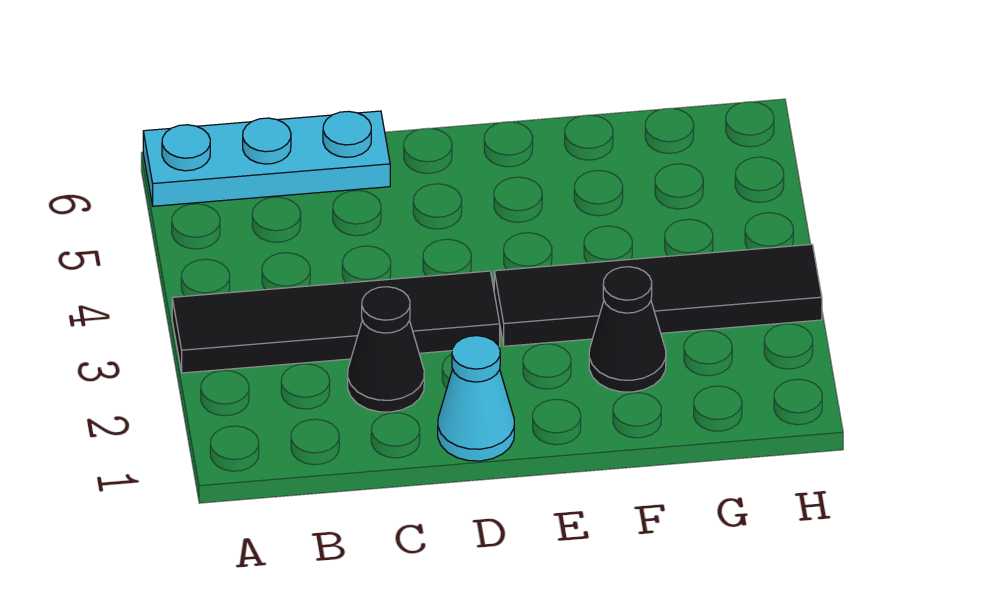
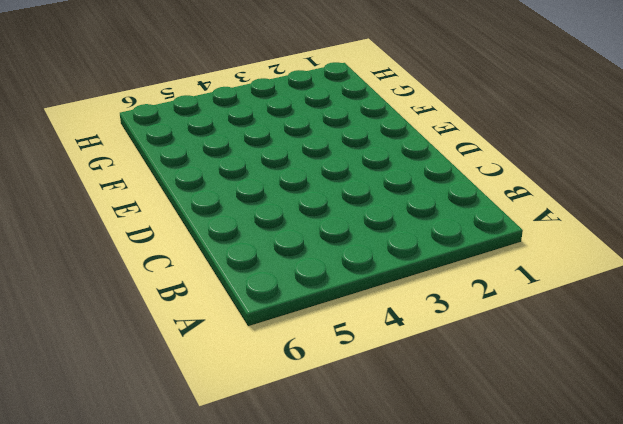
none -> black 1x4 tile [172,271,500,373]
none -> cyan 1x3 plate [143,111,390,206]

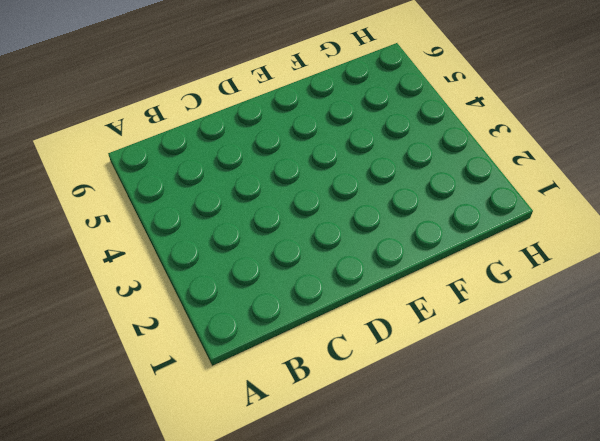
none -> black 1x4 tile [172,271,500,373]
none -> cyan 1x3 plate [143,111,390,206]

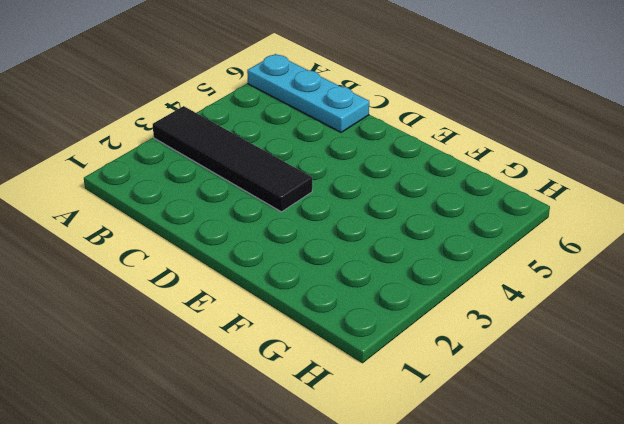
none -> black 1x1 cone [348,287,424,412]
none -> cyan 1x1 cone [438,336,514,461]

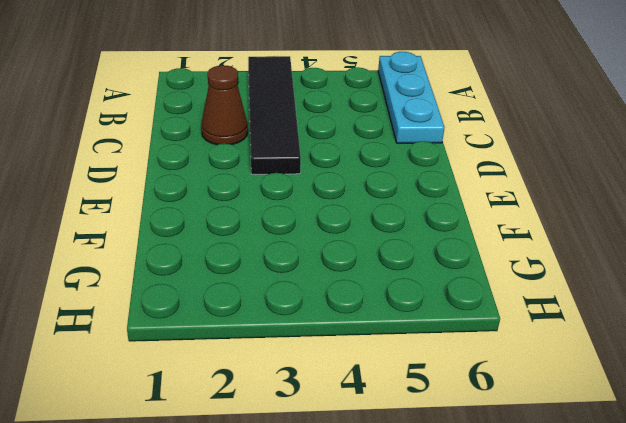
brown 1x1 cone [201,65,248,145] -> black 1x1 cone [348,287,424,412]
none -> cyan 1x1 cone [438,336,514,461]
none -> black 1x4 tile [494,244,822,346]

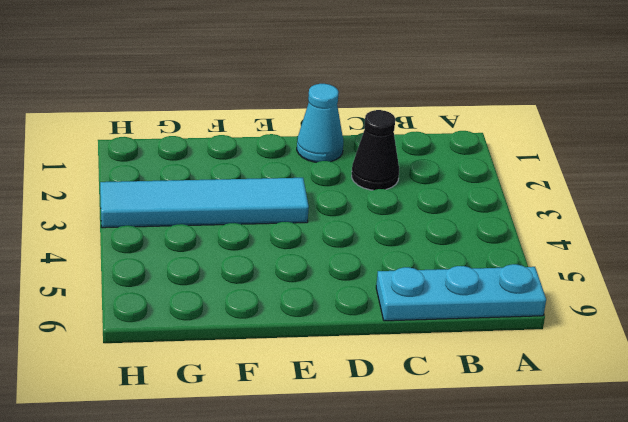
cyan 1x4 tile [100,178,309,228] -> black 1x4 tile [494,244,822,346]
none -> black 1x4 tile [172,271,500,373]
none -> black 1x1 cone [589,267,666,392]

